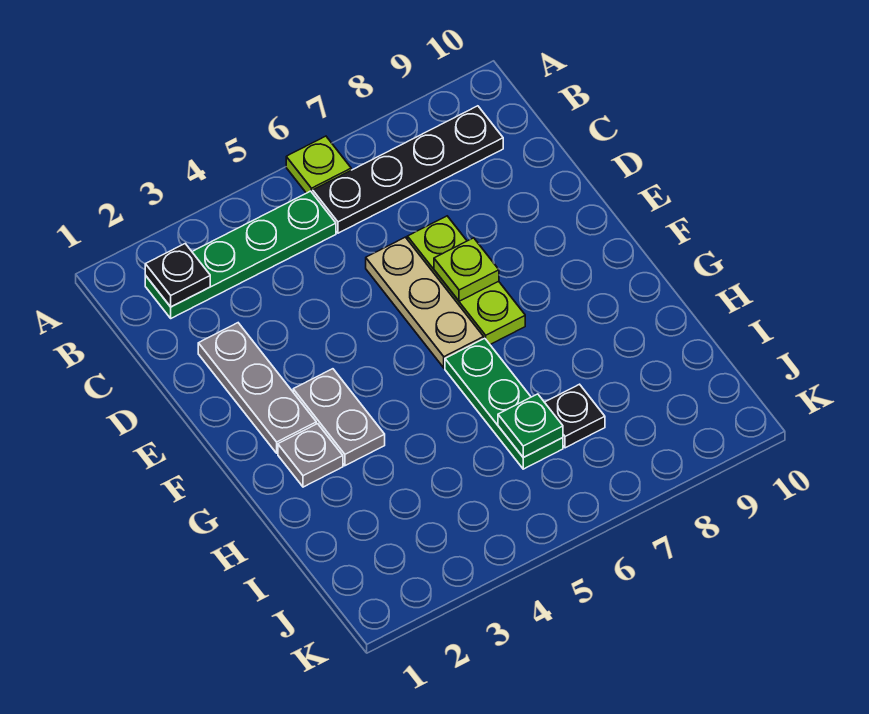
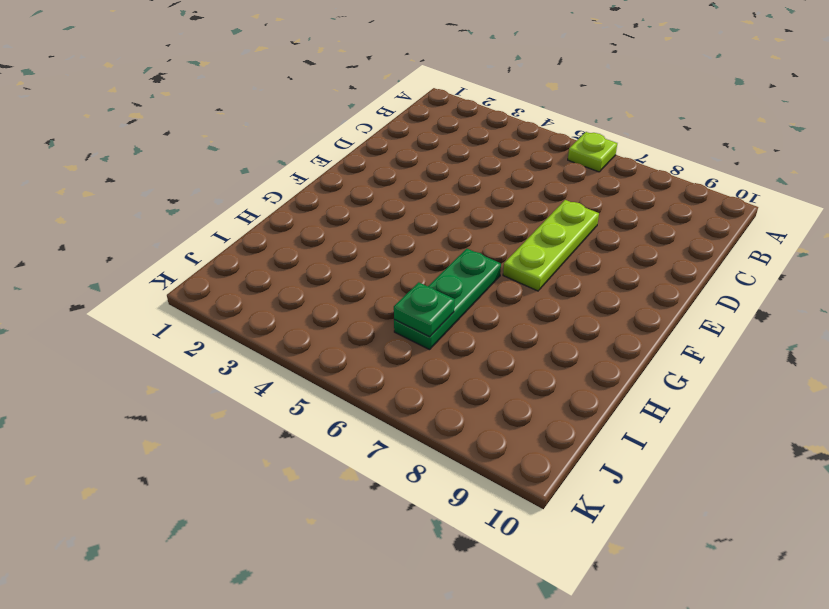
none -> green 1x4 plate [145,191,336,318]
none -> black 1x4 plate [313,106,503,233]
none -> grey 1x3 plate [198,323,316,453]

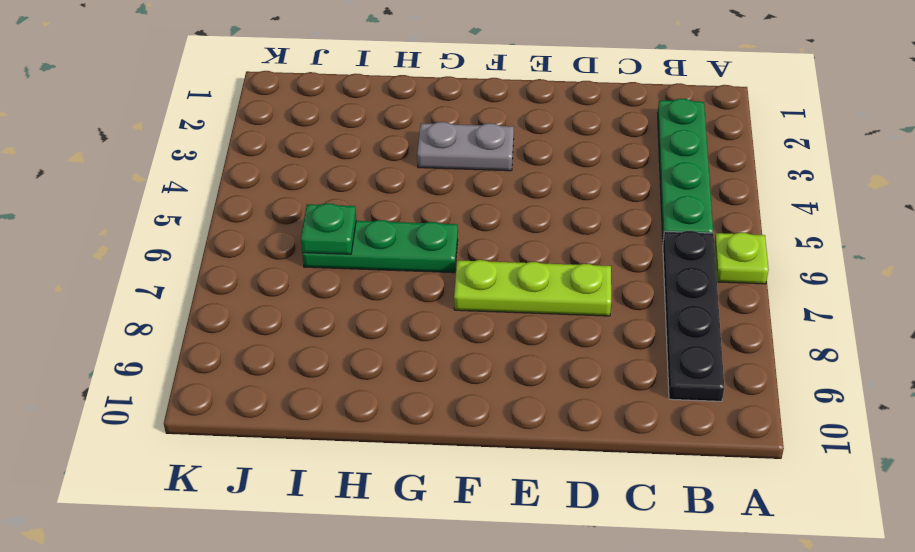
none -> grey 1x3 plate [198,323,316,453]
none -> tan 1x3 plate [366,237,484,368]
none -> grey 1x1 plate [278,424,343,487]

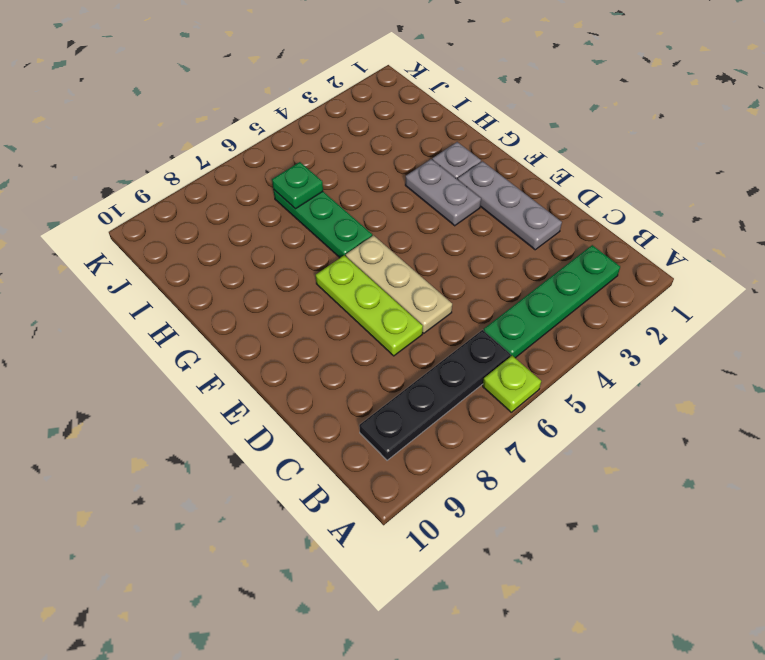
none -> black 1x1 plate [545,384,605,448]
none -> black 1x1 plate [145,244,210,307]
none -> lime 1x1 plate [434,238,499,301]

